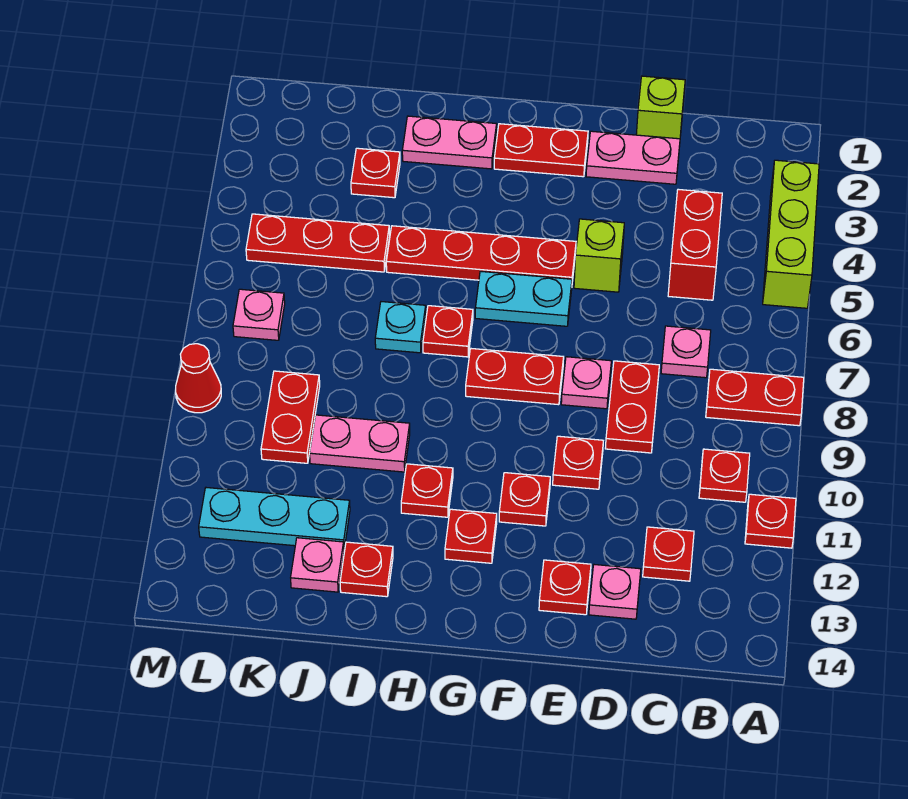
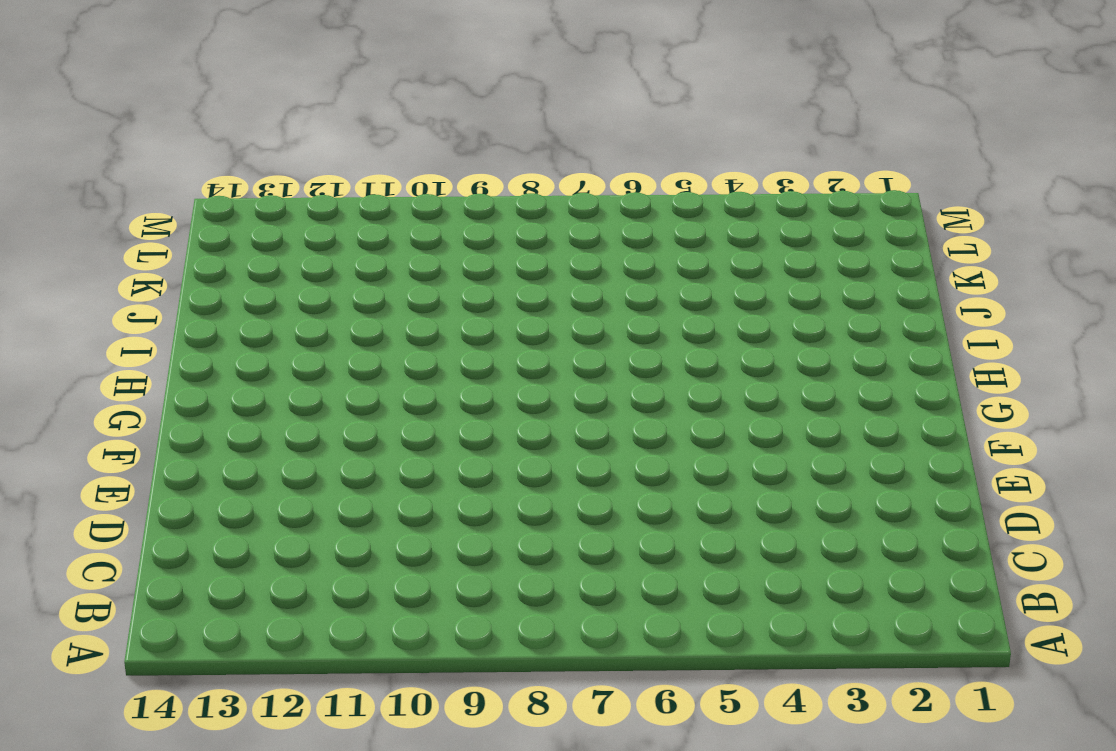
none -> lime 1x3 brick [763,160,819,308]
none -> red 1x2 plate [706,369,804,426]
none -> red 1x1 plate [745,494,796,548]
none -> red 1x1 plate [699,449,750,502]

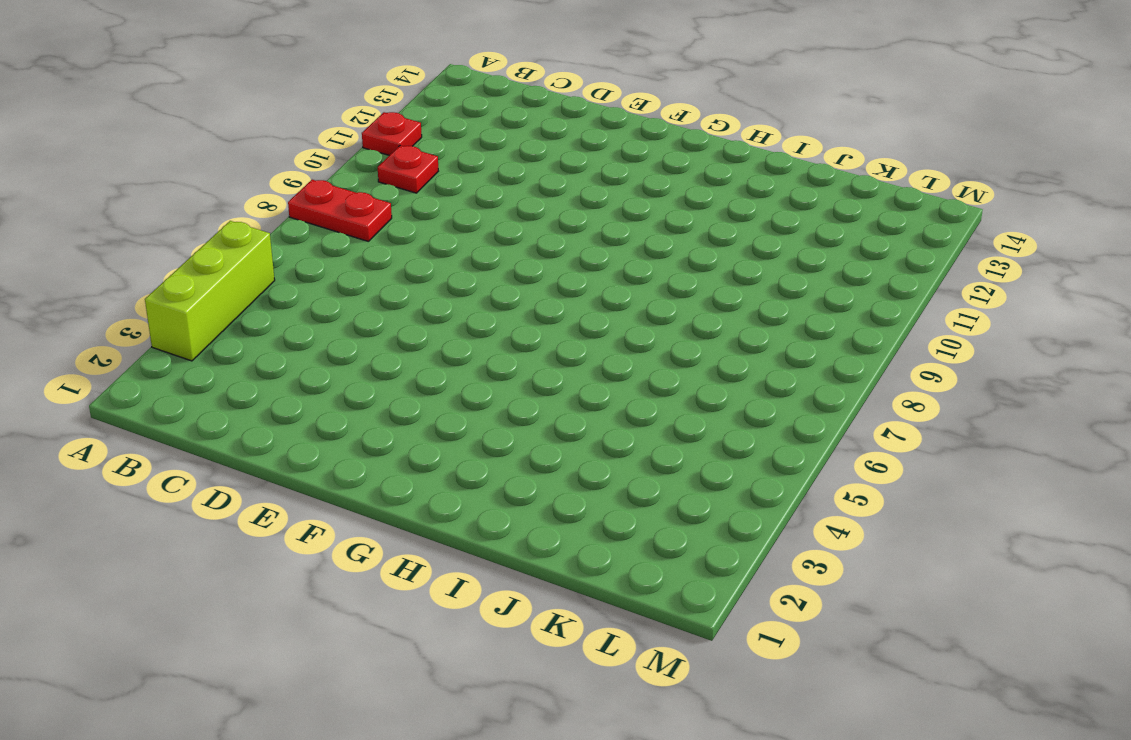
none -> red 1x2 brick [668,189,722,300]
none -> pink 1x1 plate [661,326,711,378]
none -> red 1x1 plate [643,527,694,581]
none -> lime 1x1 brick [636,76,685,139]

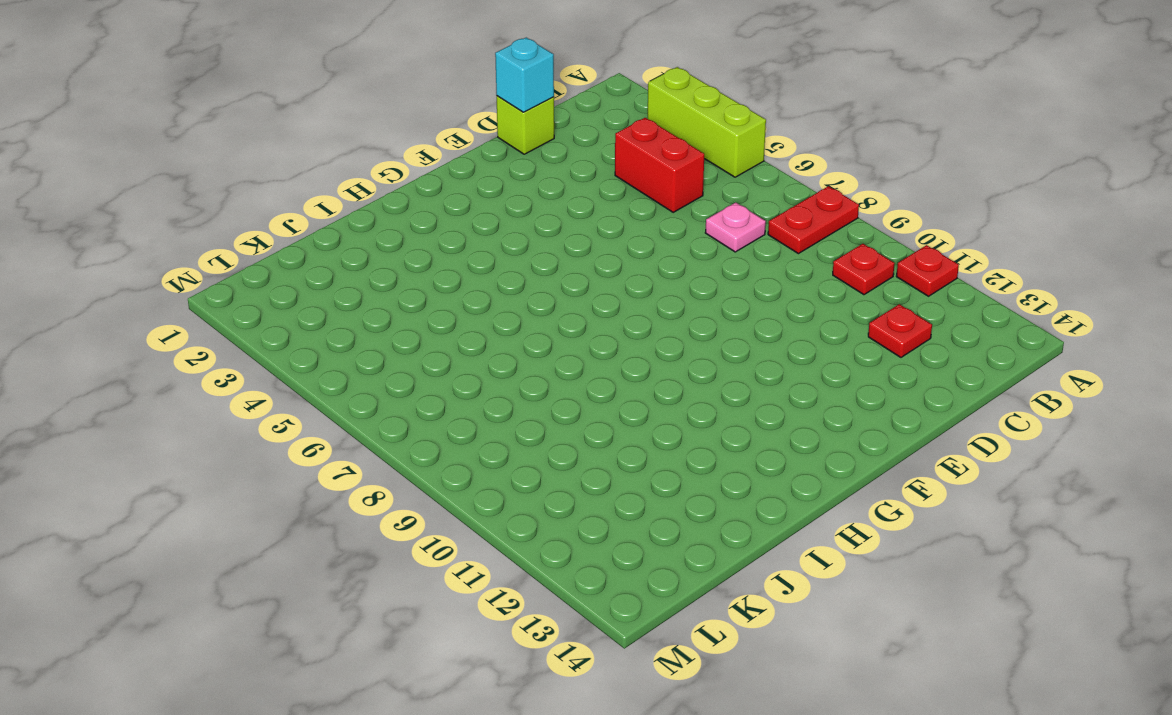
cyan 1x1 brick [495,38,554,112] -> none
none -> pink 1x2 plate [586,131,680,184]
none -> red 1x2 plate [605,361,659,453]
none -> pink 1x1 plate [589,565,641,619]
none -> lime 1x1 brick [574,219,624,292]

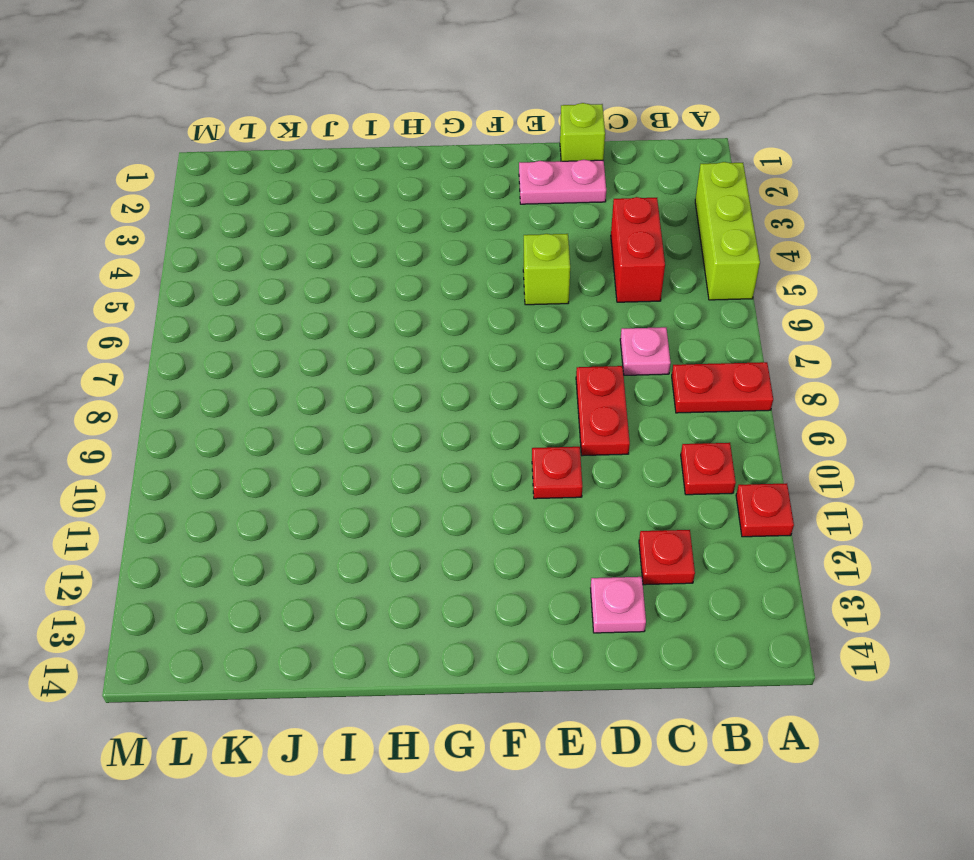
none -> pink 1x1 plate [561,357,611,409]
none -> red 1x1 plate [539,560,591,615]
none -> red 1x2 plate [494,124,588,177]
none -> red 1x4 plate [386,226,576,281]

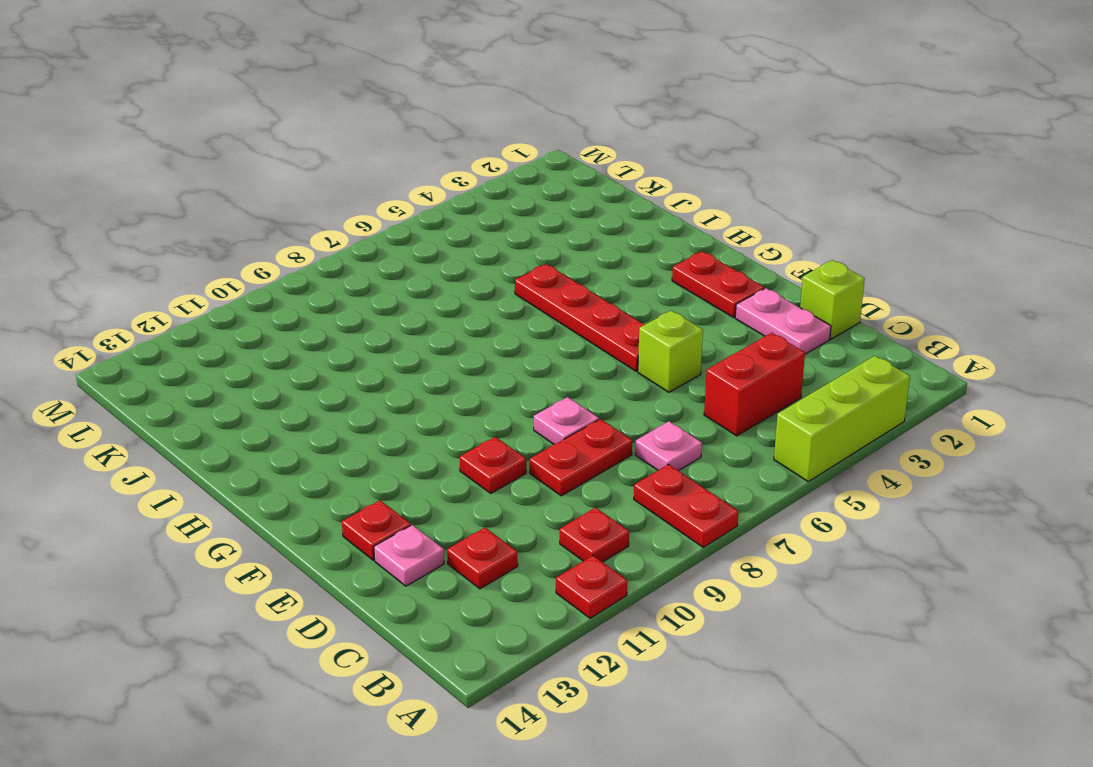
none -> cyan 1x2 plate [475,271,572,326]
none -> red 1x2 plate [466,349,564,405]
none -> red 1x1 plate [499,473,550,526]
none -> red 1x1 plate [445,509,497,563]

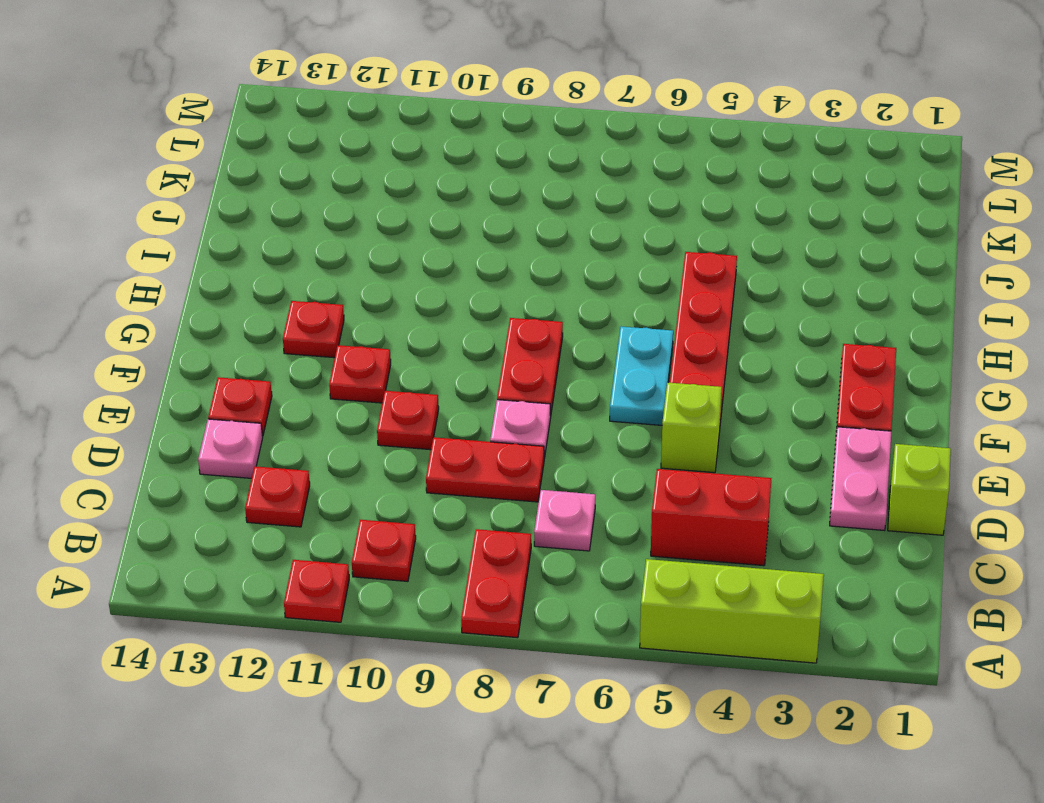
none -> pink 1x2 plate [402,116,497,169]
none -> red 1x1 plate [423,306,473,357]
none -> red 1x1 plate [401,464,453,517]
none -> cyan 1x1 plate [375,302,426,353]

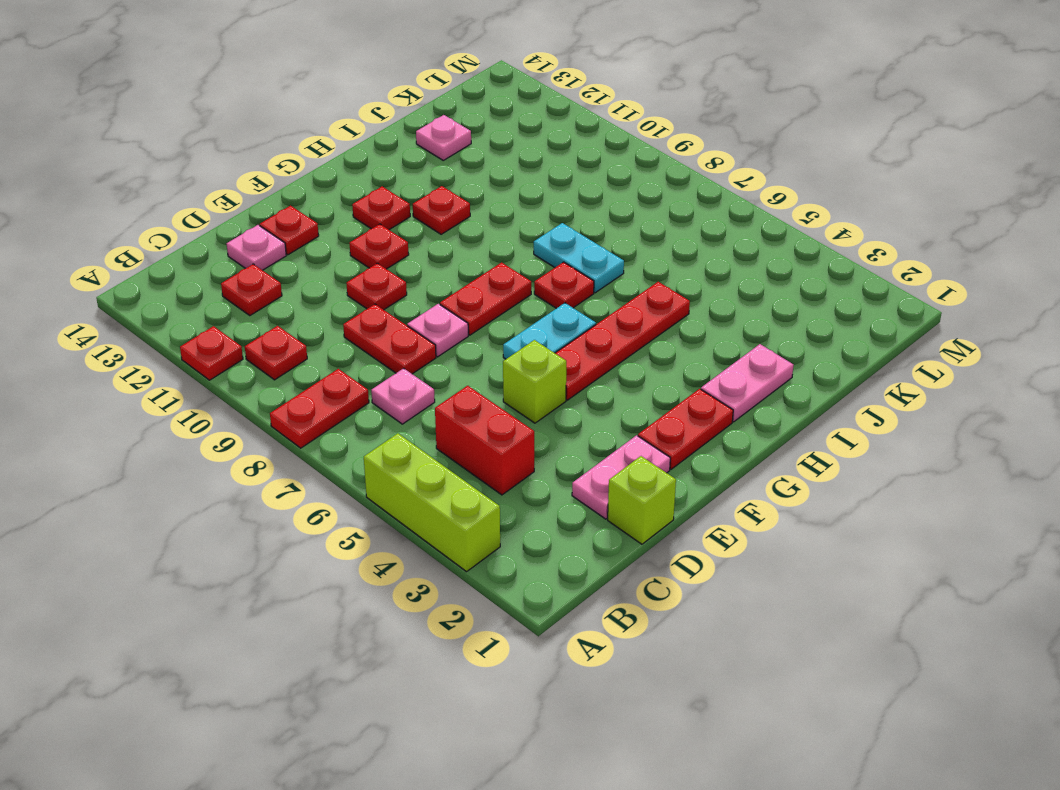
cyan 1x2 plate [534,223,624,293] -> cyan 1x1 plate [375,302,426,353]
none -> pink 1x2 plate [310,415,410,472]
none -> red 1x1 plate [340,542,393,597]
none -> red 1x1 plate [351,148,400,198]
none -> red 1x3 plate [246,214,390,272]

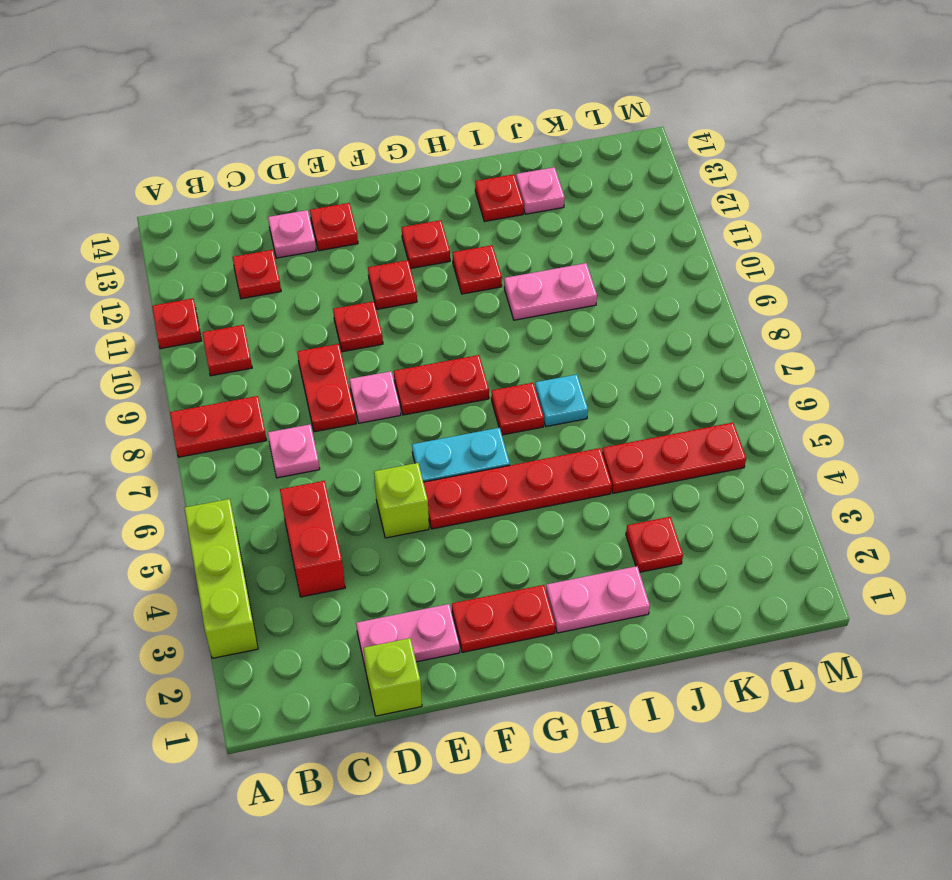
none -> cyan 1x3 plate [199,488,350,548]
none -> red 1x2 plate [261,371,320,463]
none -> pink 1x1 plate [233,289,285,340]
none -> red 1x1 cone [176,344,221,413]

